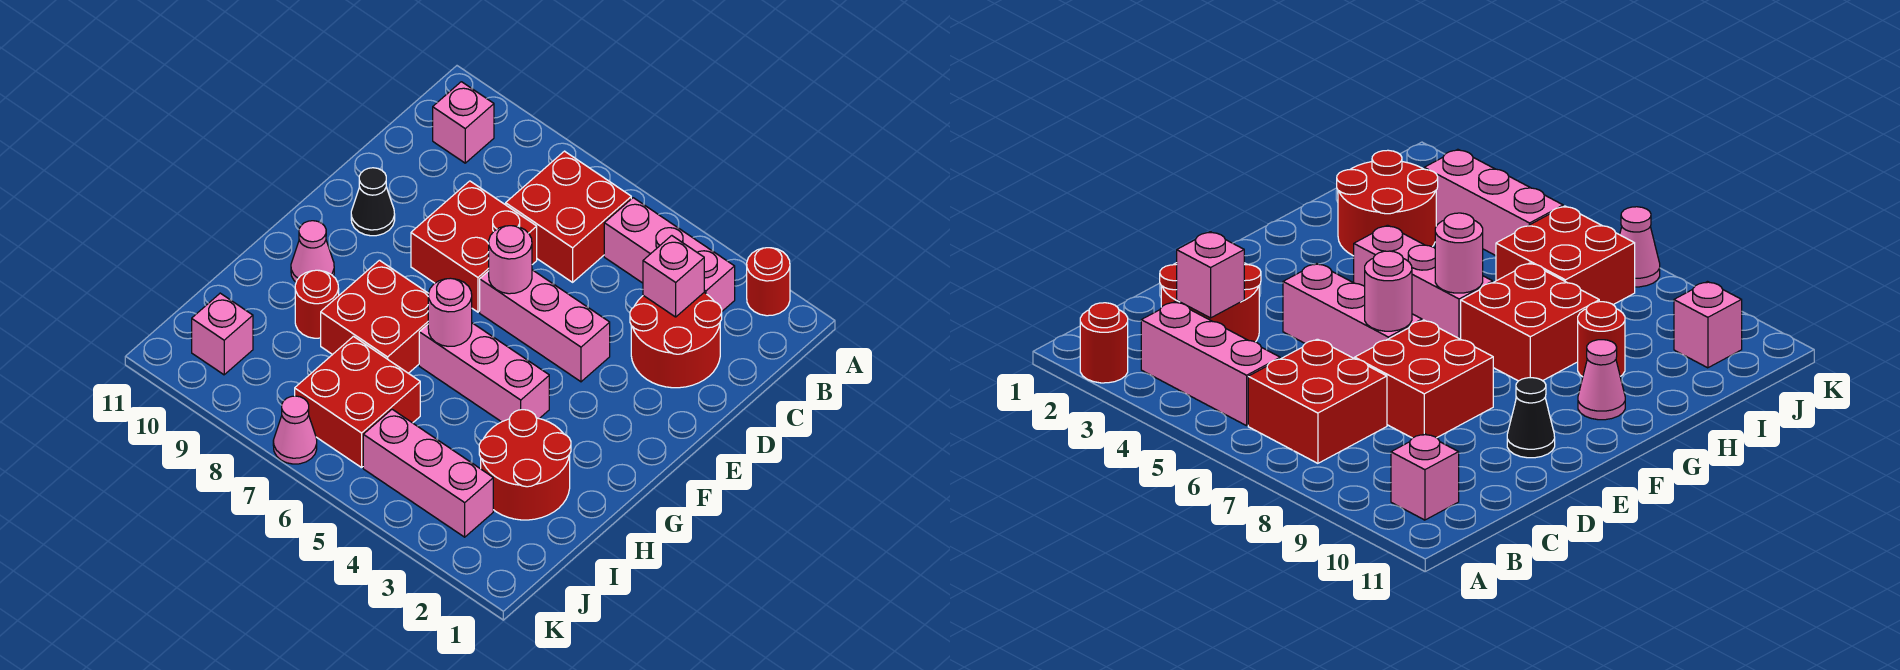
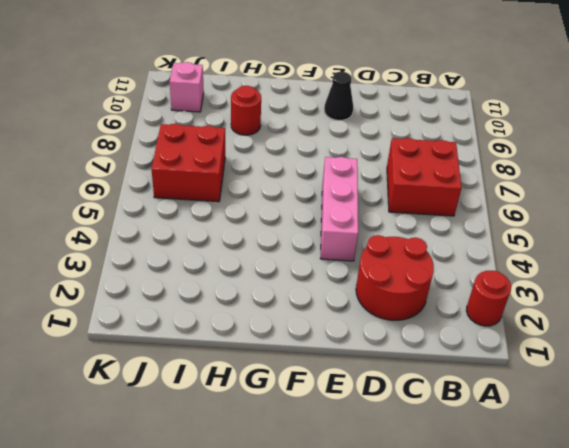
none -> pink 1x3 brick [604,198,735,311]
none -> pink 1x1 brick [433,82,494,163]
none -> red 2x2 brick [411,181,537,312]

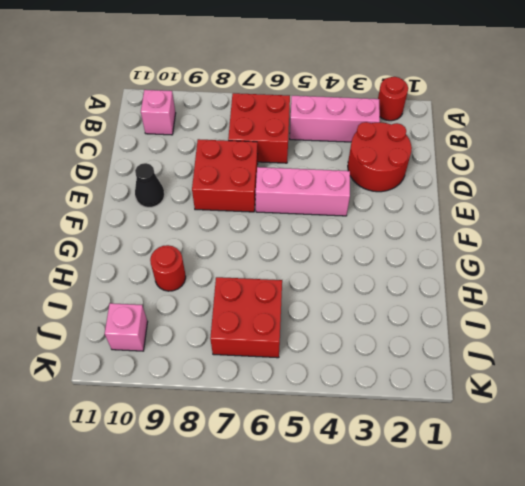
none -> pink 1x3 brick [419,323,549,422]
none -> red 2x2 brick [321,260,428,373]
none -> pink 1x1 cone [291,221,334,282]

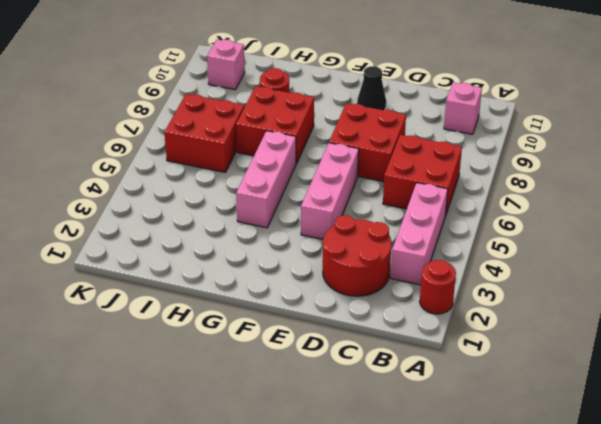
none -> pink 1x1 cone [291,221,334,282]
none -> red 2x2 round brick [479,410,571,520]
none -> pink 1x3 brick [363,409,493,537]

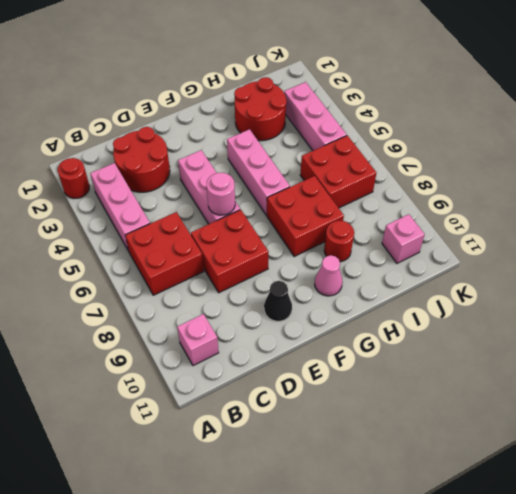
none -> pink 1x1 cone [273,396,317,464]
none -> pink 1x1 brick [643,236,704,317]
none -> pink 1x1 round brick [428,278,472,346]

